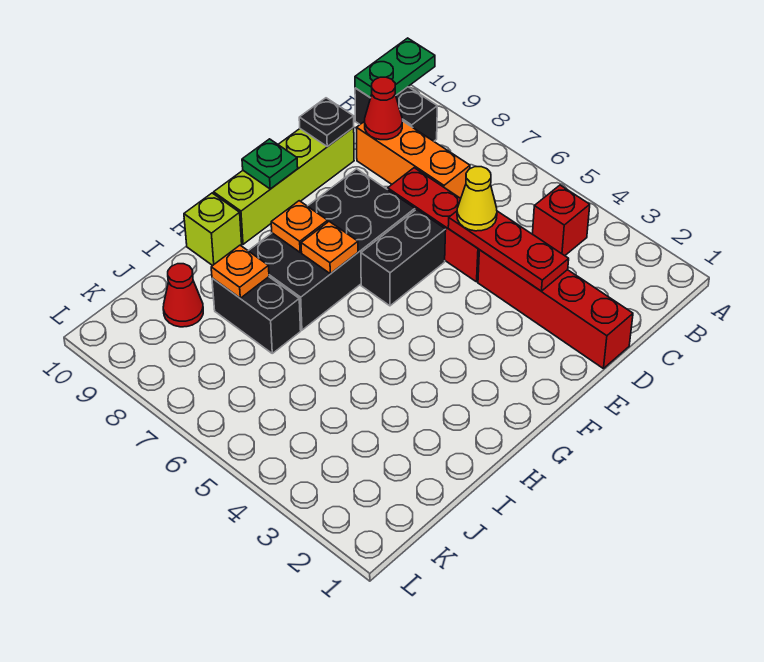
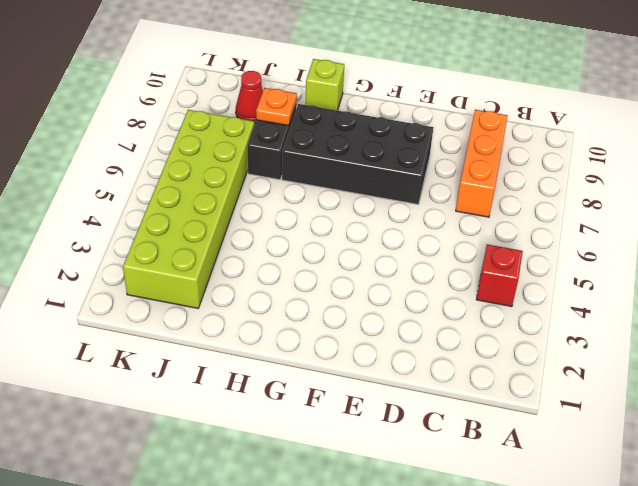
lime 2x6 brick [123,110,254,308] -> none
none -> black 1x2 brick [355,87,437,141]
none -> red 1x4 brick [478,250,633,368]
none -> red 1x3 brick [388,168,479,282]

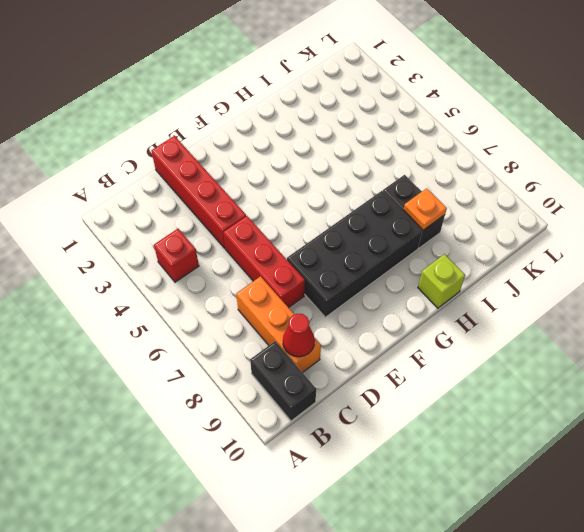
none -> lime 1x4 brick [214,127,354,244]
none -> black 1x2 brick [361,209,446,306]
none -> red 1x1 cone [163,264,203,327]

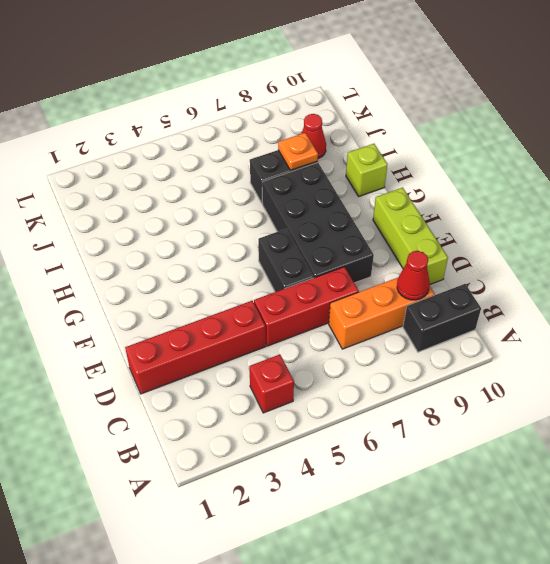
lime 1x3 brick [373,188,448,284] -> lime 1x4 brick [214,127,354,244]
none -> green 1x2 plate [355,38,435,98]
none -> red 1x3 plate [448,211,569,291]
none -> black 1x1 plate [299,98,354,147]

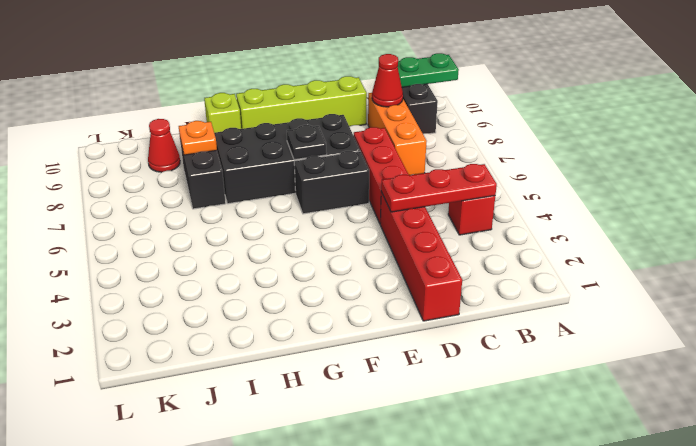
red 1x3 plate [381,164,497,212] -> red 1x3 plate turned to [448,211,569,291]
black 1x1 plate [287,125,327,160] -> black 1x1 plate moved to [299,98,354,147]
none -> green 1x1 plate [242,139,298,189]
none -> orange 1x1 plate [301,222,358,274]
none -> orange 1x1 plate [271,201,328,252]

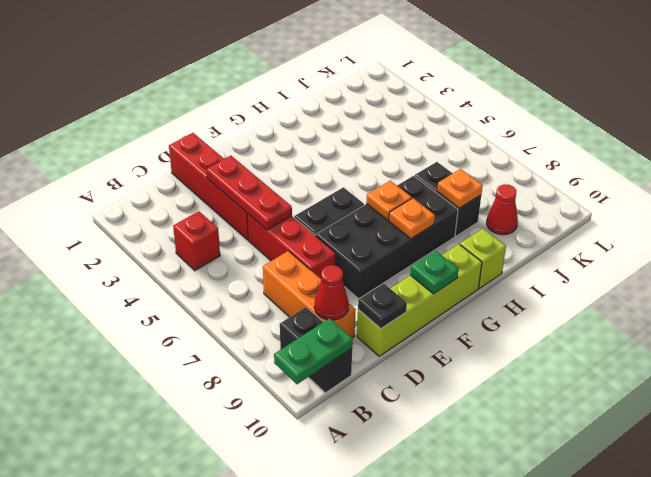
none -> yellow 1x1 cone [457,167,497,231]

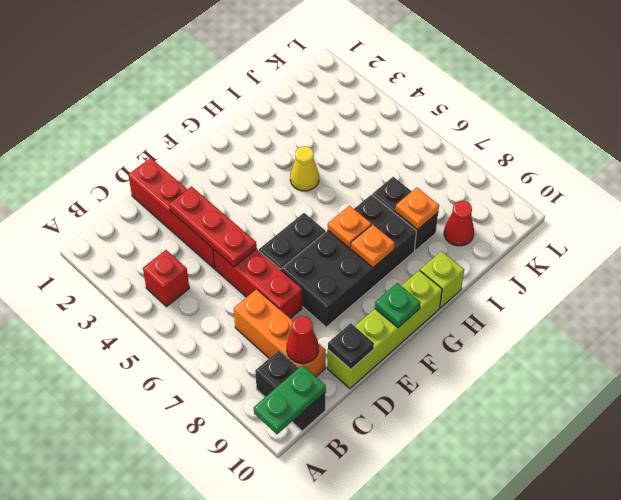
yellow 1x1 cone [290,146,319,191] -> yellow 1x1 cone moved to [457,167,497,231]

